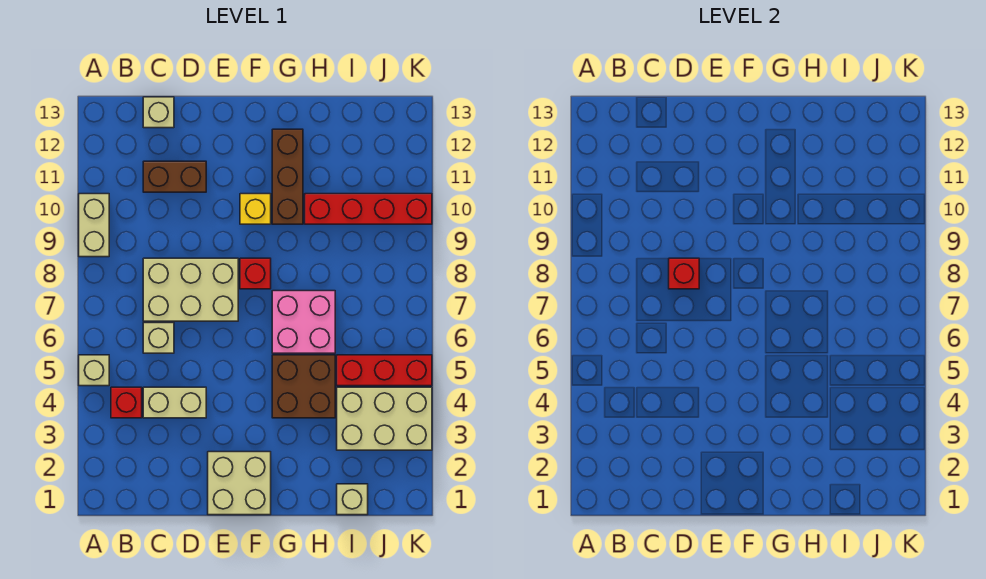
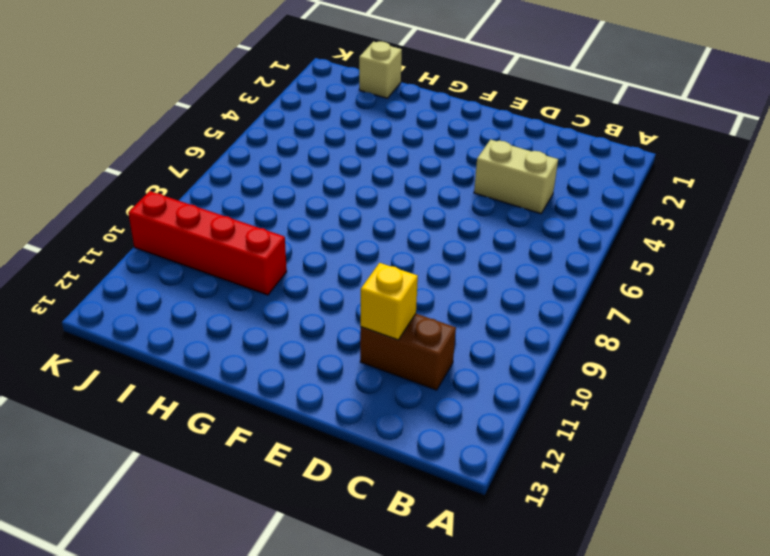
yellow 1x1 brick [361,263,418,340] -> yellow 1x1 brick moved to [240,194,271,224]
none -> tan 1x1 brick [79,355,109,386]
none -> tan 1x2 brick [79,194,109,257]
none -> red 1x1 brick [111,387,142,418]

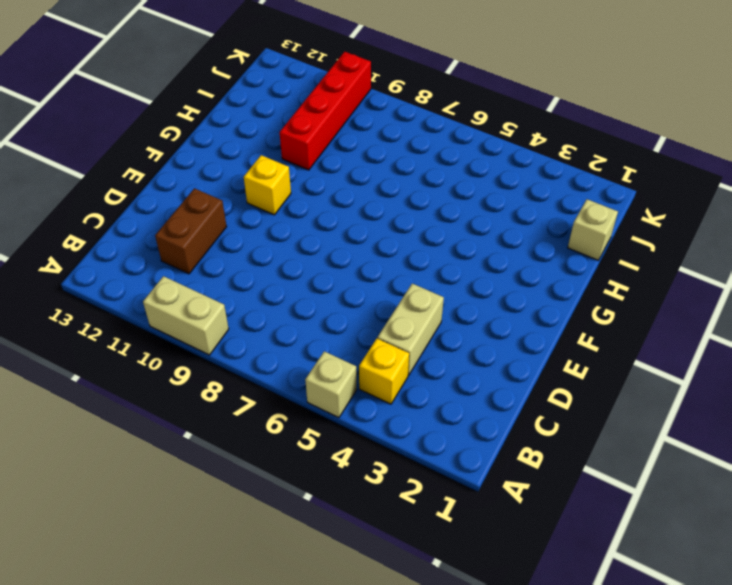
yellow 1x1 brick [359,338,409,404] -> red 1x1 brick [111,387,142,418]
none -> tan 1x1 brick [143,323,174,353]
none -> tan 2x3 brick [143,258,238,321]
none -> tan 1x1 brick [143,97,174,128]

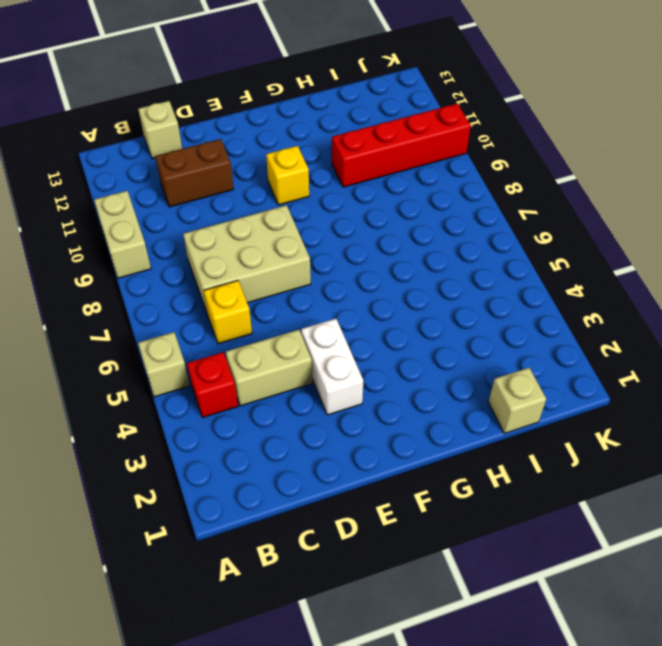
yellow 1x1 brick [204,281,252,344] -> tan 1x1 brick [143,323,174,353]
white 1x2 brick [301,319,363,415] -> none
none -> tan 2x2 brick [208,452,271,515]
none -> red 1x1 brick [240,258,271,289]
none -> brown 2x2 brick [272,355,335,418]

